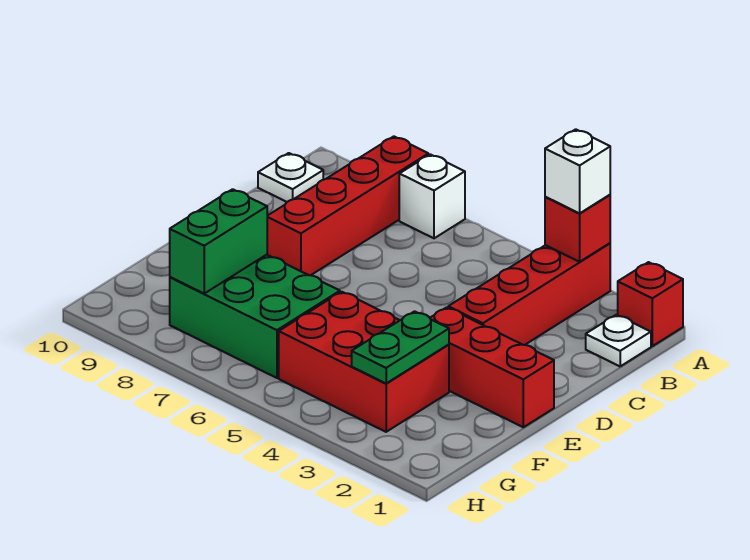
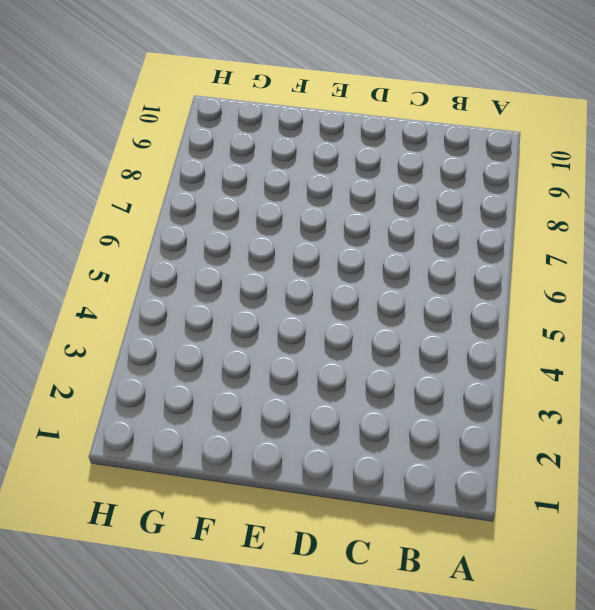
none -> red 1x1 brick [618,262,683,346]
none -> red 1x4 brick [448,243,610,345]
none -> white 1x1 brick [399,154,465,238]

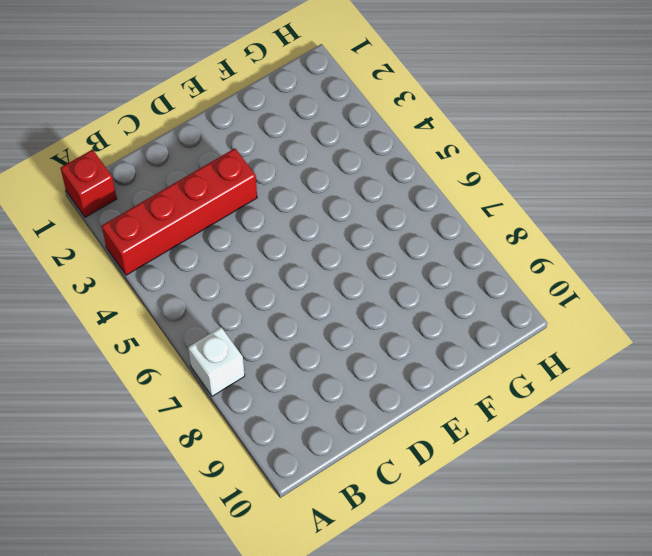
none -> red 1x4 brick [267,136,428,275]
none -> white 1x1 plate [586,315,651,366]
none -> white 1x1 plate [258,153,323,202]

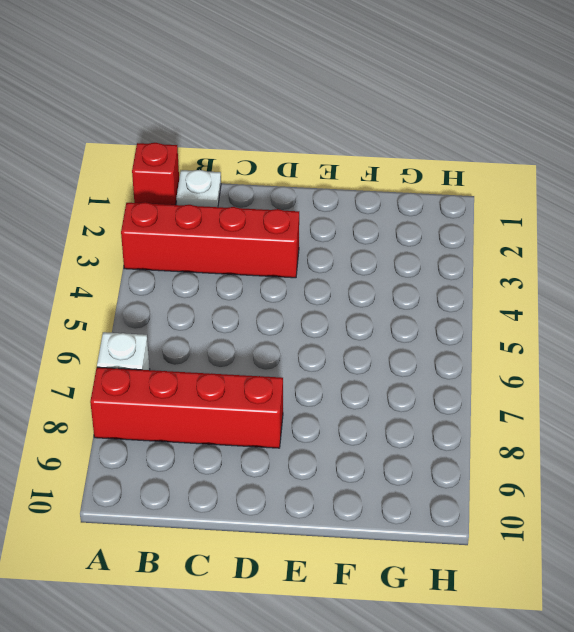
none -> white 1x1 plate [258,153,323,202]
none -> red 1x3 brick [430,307,554,427]
none -> red 2x3 brick [279,292,449,432]

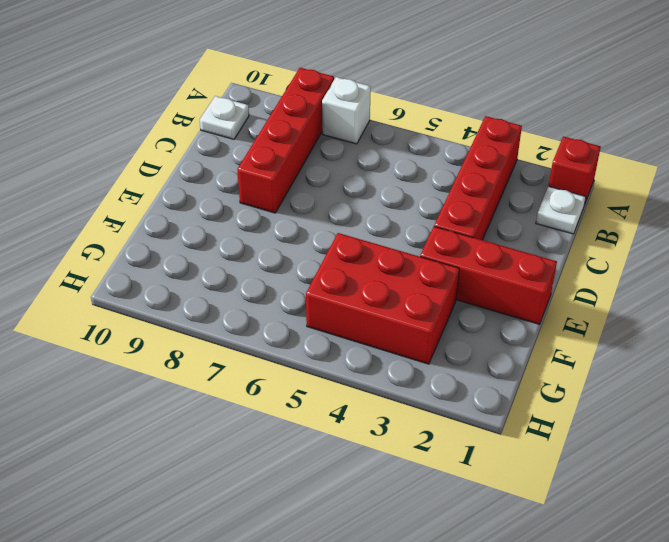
none -> green 2x3 brick [170,255,340,378]
none -> red 1x1 brick [545,195,610,262]
none -> green 1x2 plate [352,311,449,384]

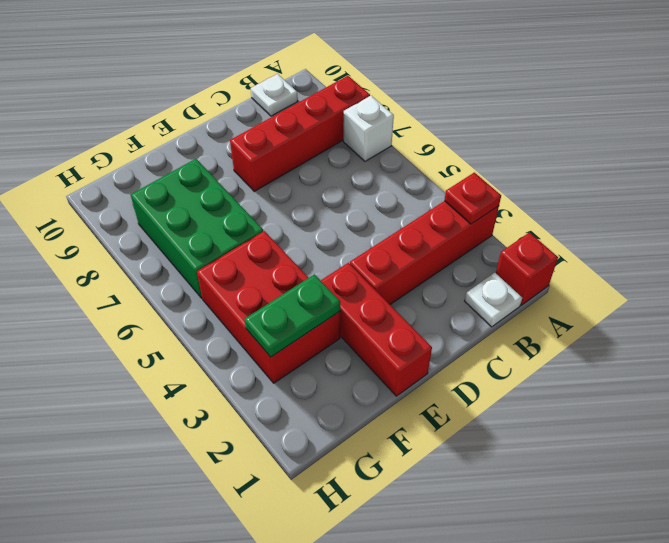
red 1x1 plate [444,173,501,224] -> red 1x1 brick [545,195,610,262]
none -> green 1x2 brick [170,189,267,293]
none -> white 1x1 brick [545,129,610,213]

